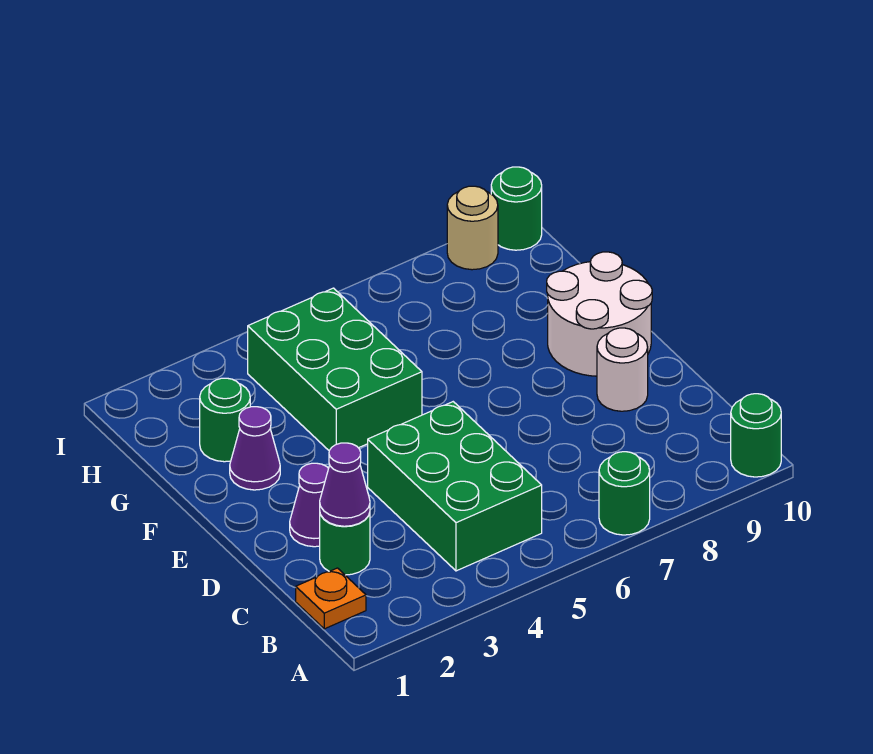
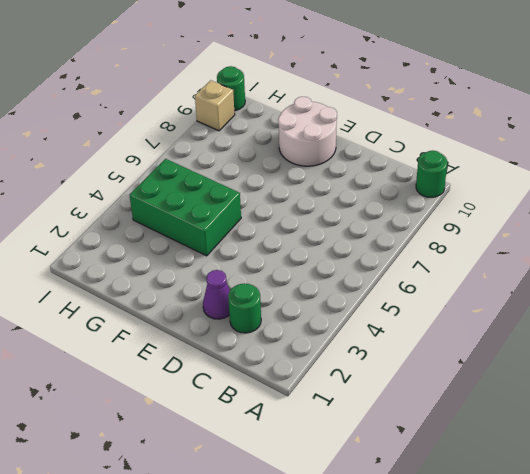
tan 1x1 brick [195,80,235,131] -> tan 1x1 round brick [447,186,498,270]
none -> green 1x1 round brick [599,452,650,535]
none -> orange 1x1 plate [296,568,366,629]
none -> green 2x3 brick [368,402,542,571]

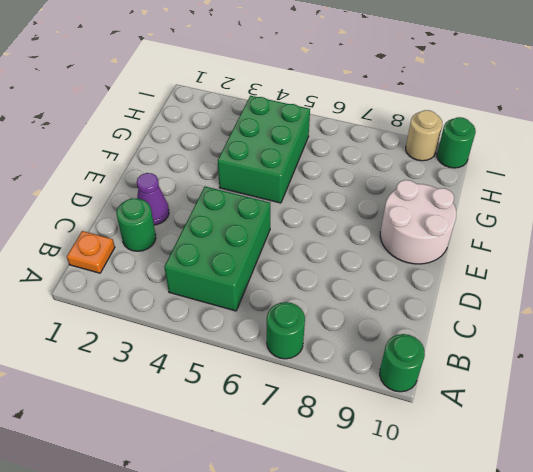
none -> white 1x1 round brick [597,328,648,411]
none -> purple 1x1 cone [230,407,280,490]
none -> green 1x1 round brick [200,378,250,462]

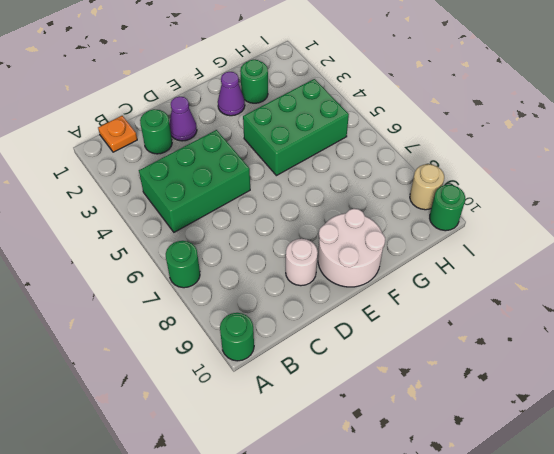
none -> purple 1x1 cone [320,443,370,526]

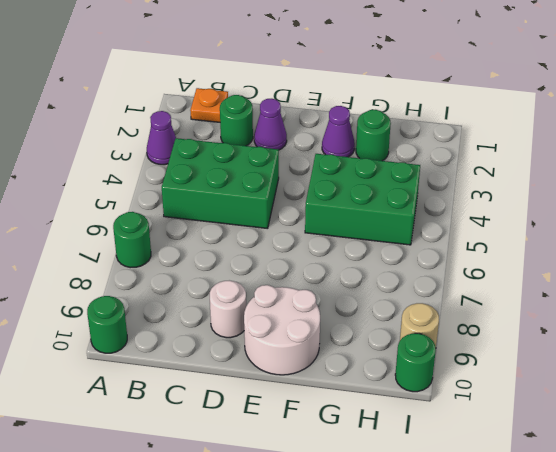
purple 1x1 cone [147,111,176,165] -> purple 1x1 cone moved to [320,443,370,526]

